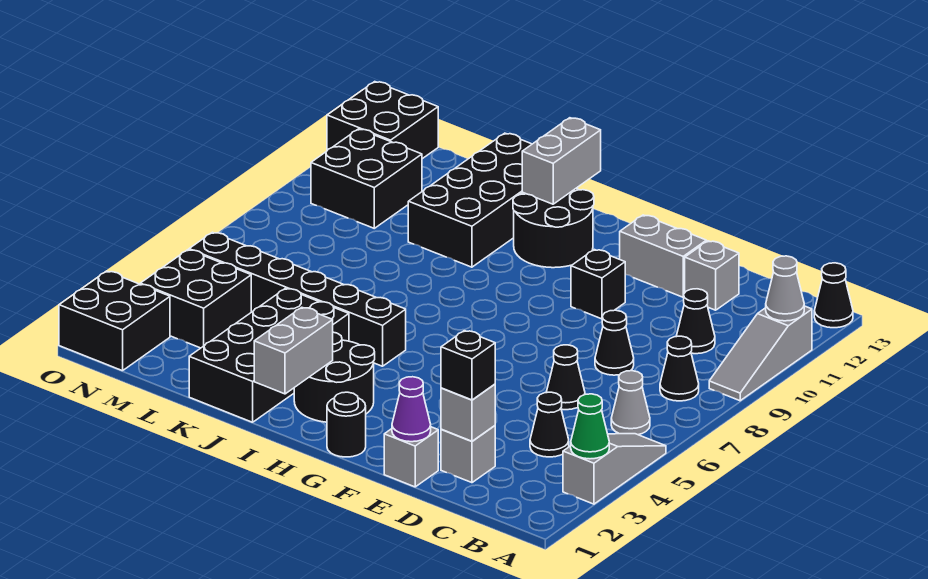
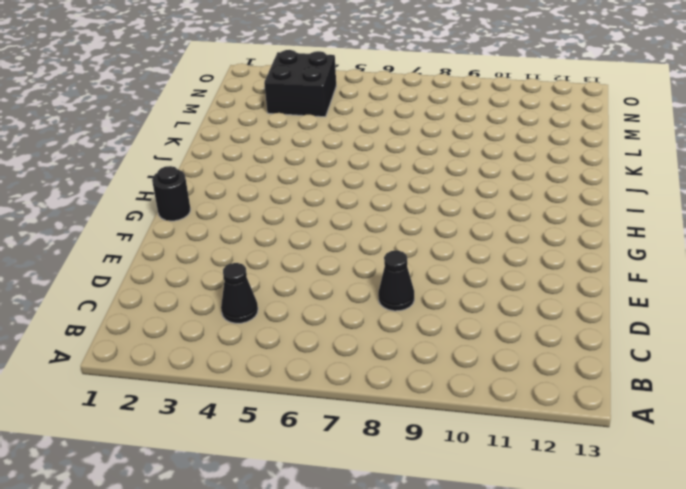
none -> grey 1x3 slope [563,434,666,504]
none -> grey 1x3 slope [709,306,812,401]
none -> black 1x1 cone [814,263,853,328]
none -> grey 1x1 cone [611,371,650,435]

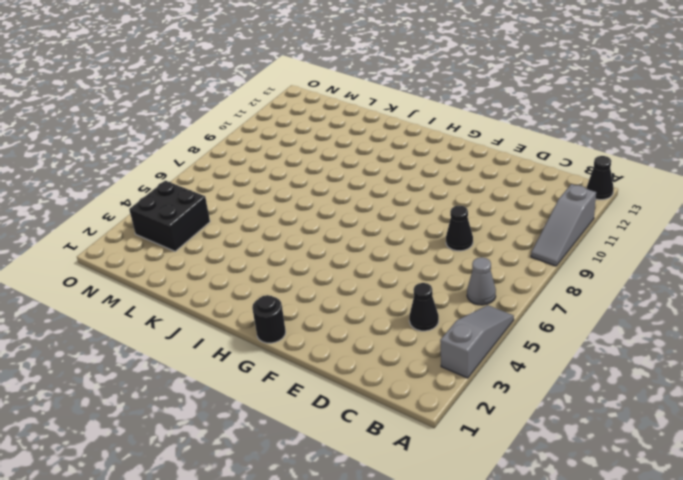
none -> black 1x1 cone [660,336,699,401]
none -> black 1x1 cone [676,289,715,354]
none -> grey 1x1 brick [441,426,495,483]
none -> black 1x1 cone [546,345,585,410]

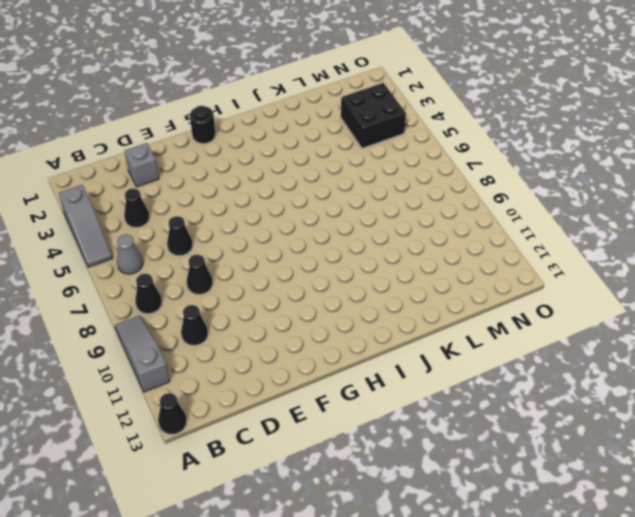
none -> grey 1x1 brick [685,241,739,310]
none -> grey 1x1 brick [384,427,438,487]
none -> grey 1x2 brick [620,215,706,297]
none -> black 1x1 brick [571,250,625,319]

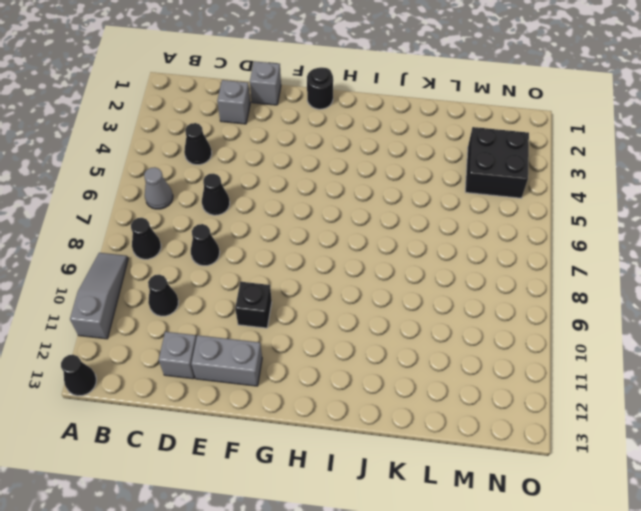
none -> grey 1x3 slope [563,434,666,504]
none -> black 2x2 round brick [294,332,375,422]
none -> black 2x2 round brick [513,189,594,268]
none -> black 1x6 brick [189,232,406,366]

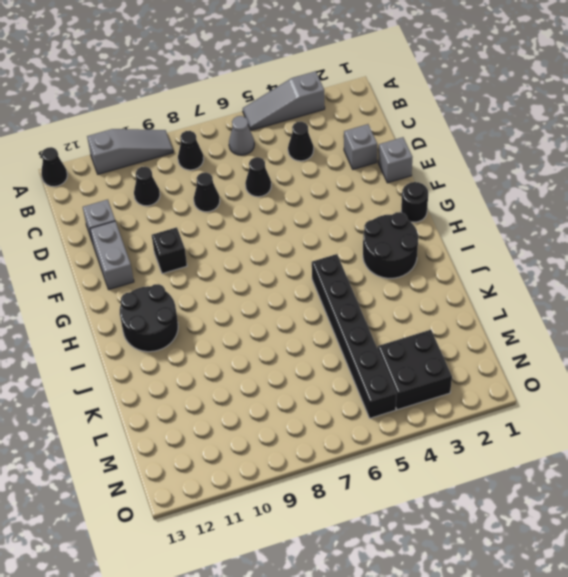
none -> black 2x4 brick [189,288,349,422]
none -> black 2x4 brick [408,133,532,267]
none -> black 2x2 brick [311,129,422,228]
none -> black 2x2 brick [59,271,170,371]

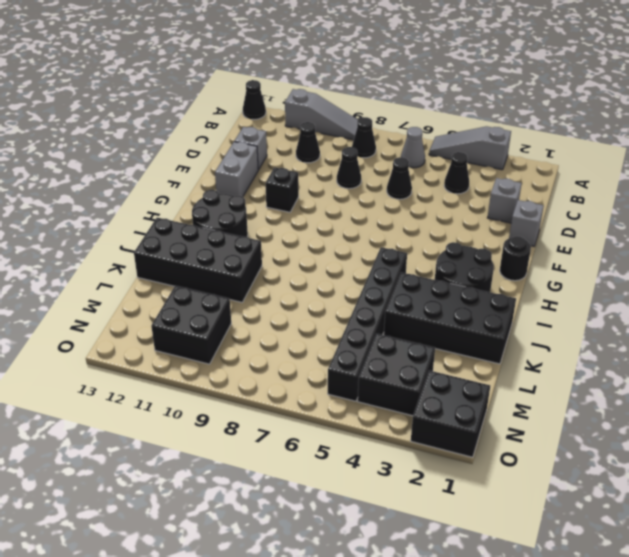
none -> black 2x2 brick [327,82,438,159]
none -> green 1x1 cone [571,394,609,459]
none -> grey 1x1 cone [766,256,804,321]
none -> grey 1x1 brick [441,384,495,441]

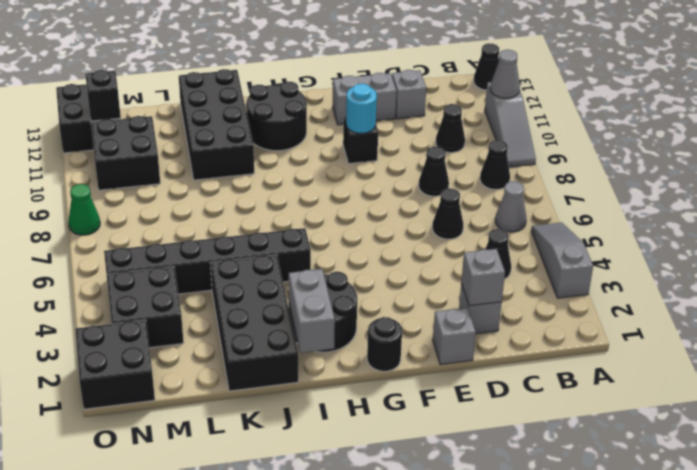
cyan 1x1 round brick [346,84,377,133] -> none
black 1x1 brick [85,70,121,121] -> black 1x1 brick moved to [441,331,495,400]
green 1x1 cone [68,184,100,235] -> green 1x1 cone moved to [571,394,609,459]
none -> purple 1x1 cone [392,377,431,442]
none -> grey 1x2 brick [522,118,601,204]

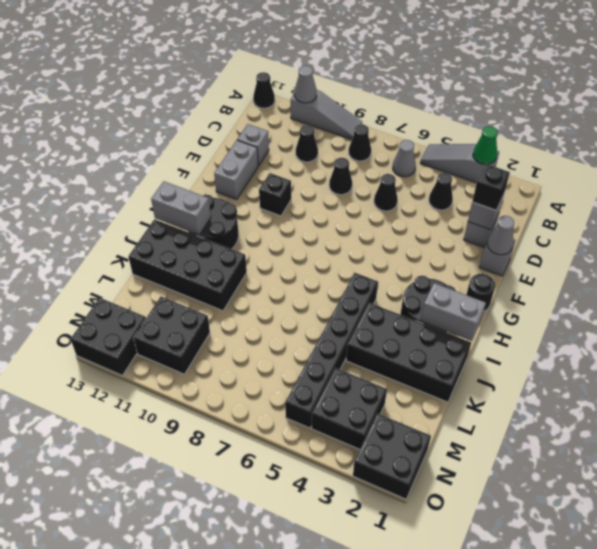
grey 1x1 cone [487,216,514,255] -> purple 1x1 cone [392,377,431,442]

